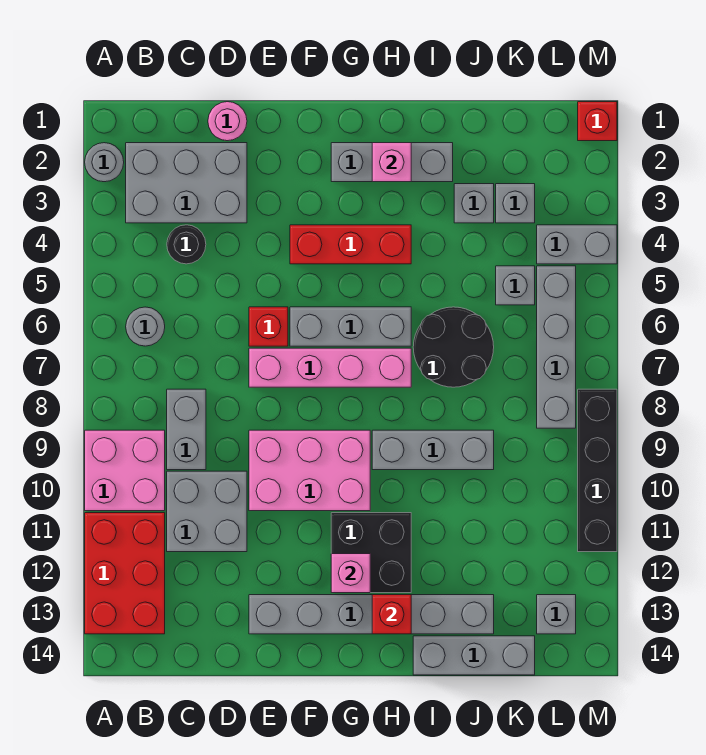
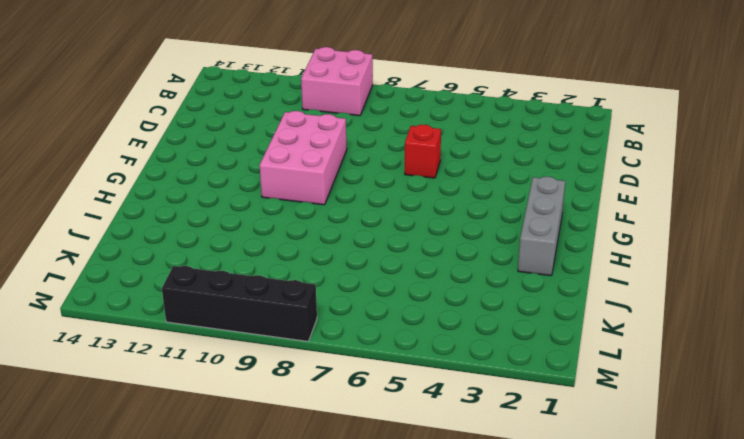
none -> grey 1x1 round brick [85,143,124,182]
none -> red 2x3 brick [85,513,165,634]
none -> grey 2x3 brick [126,143,247,223]
none -> grey 1x1 round brick [126,307,165,346]

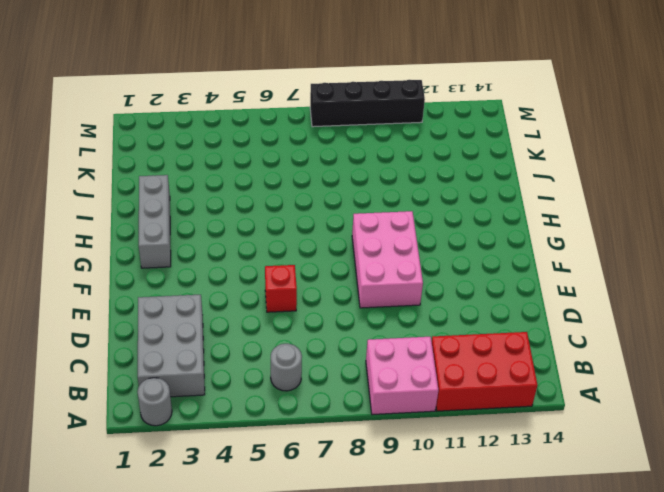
none -> black 1x1 round brick [167,225,206,264]
none -> grey 1x2 brick [167,389,206,470]
none -> grey 2x2 brick [167,471,247,552]
none -> pink 1x1 round brick [208,102,247,141]

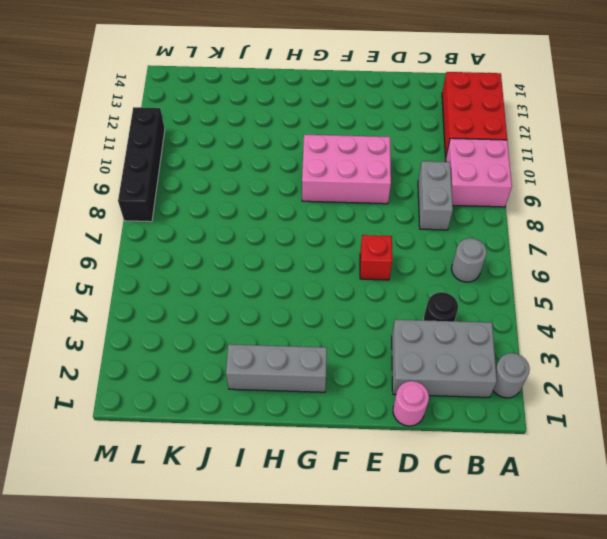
none -> grey 2x2 brick [167,471,247,552]
none -> pink 1x4 brick [249,348,411,387]
none -> grey 1x6 brick [249,595,494,634]
none -> red 1x3 brick [290,225,411,264]

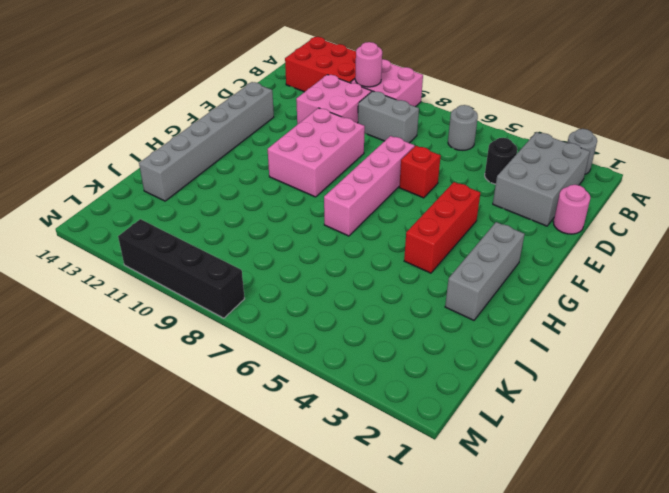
pink 1x1 round brick [355,42,382,87] -> none
pink 2x2 brick [296,75,371,124] -> grey 2x2 brick [167,471,247,552]
none -> grey 1x3 brick [290,307,411,346]
none -> black 2x2 brick [331,513,411,593]
none -> grey 1x3 brick [372,430,494,470]
none -> black 2x2 round brick [413,307,494,387]

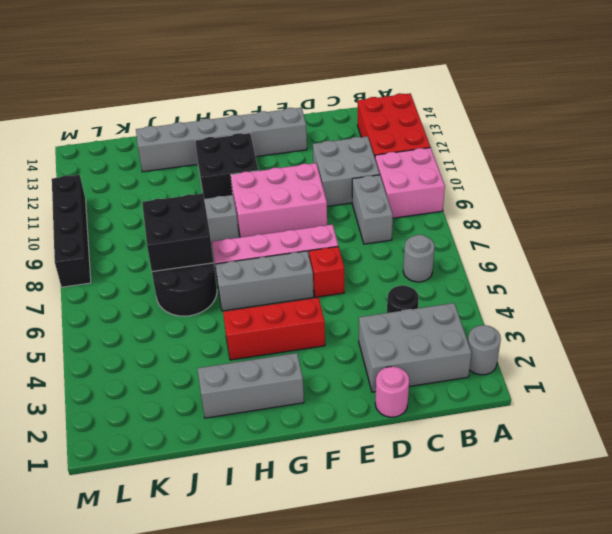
black 2x2 brick [142,193,214,272] -> none
none -> grey 1x3 brick [413,636,535,675]
none -> grey 1x1 brick [454,184,494,223]
none -> grey 1x1 brick [496,184,535,223]
none -> grey 1x1 brick [496,266,535,305]

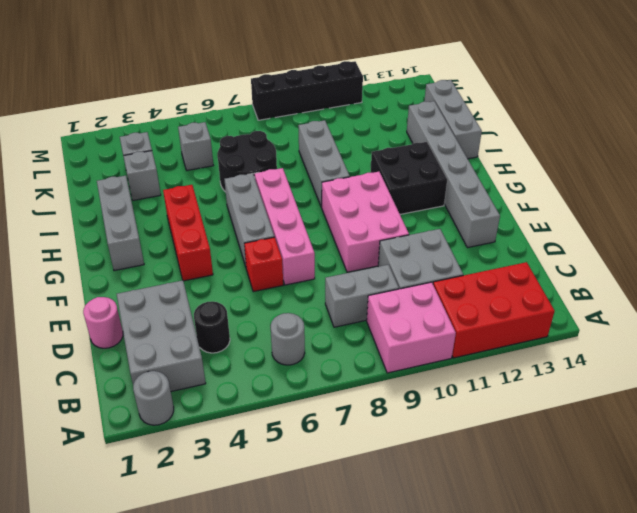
none -> grey 1x2 brick [537,225,617,264]
none -> grey 1x4 brick [537,266,576,428]
none -> grey 1x1 brick [537,595,576,634]
none -> red 1x1 brick [578,102,617,141]

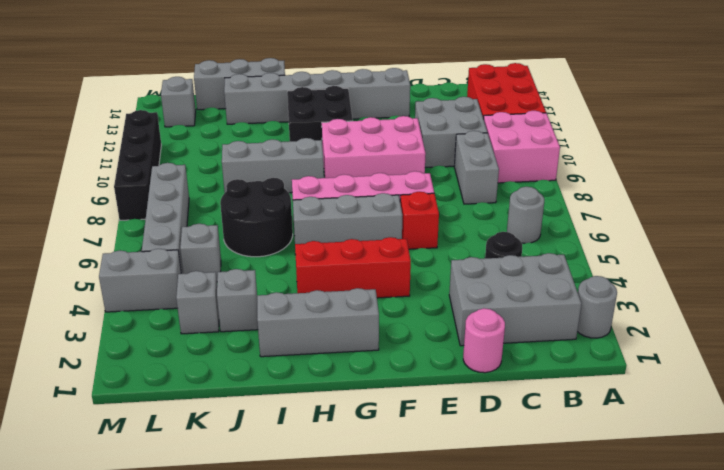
none -> red 1x1 brick [578,102,617,141]
none -> pink 1x1 brick [331,554,370,593]
none -> pink 1x1 brick [372,143,411,182]
none -> red 1x1 brick [372,595,411,634]

